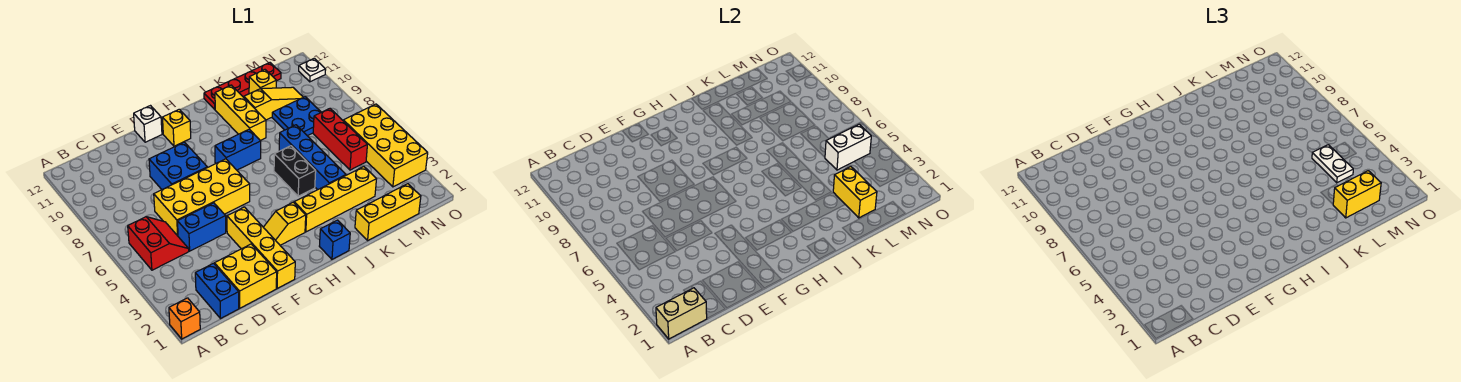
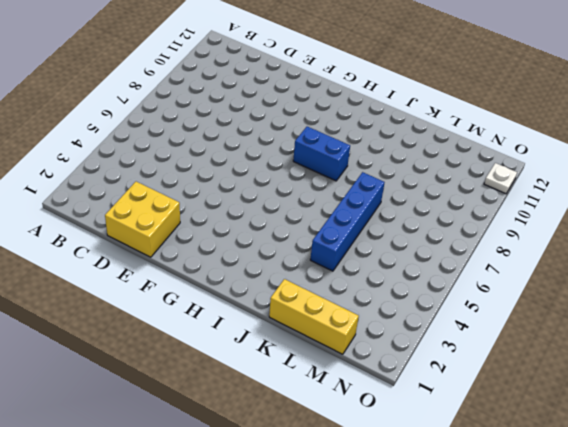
none -> orange 1x1 brick [169,298,200,339]
none -> red 2x2 slope [128,217,189,270]
none -> blue 1x2 brick [195,263,239,318]
none -> blue 1x2 brick [177,203,226,251]

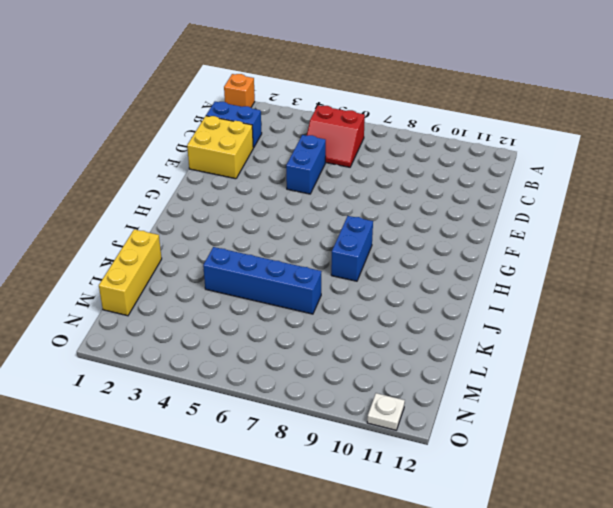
none -> yellow 2x4 brick [154,159,250,236]
none -> blue 2x2 brick [149,142,207,189]
none -> yellow 1x4 brick [227,207,295,289]
none -> white 1x1 brick [134,106,162,142]

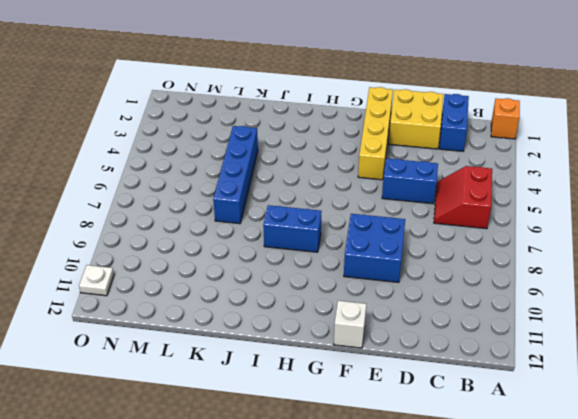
none -> yellow 2x4 brick [154,159,250,236]
none -> yellow 1x2 slope [263,202,306,245]
none -> yellow 1x1 brick [162,109,191,146]
none -> blue 1x1 brick [319,220,350,259]

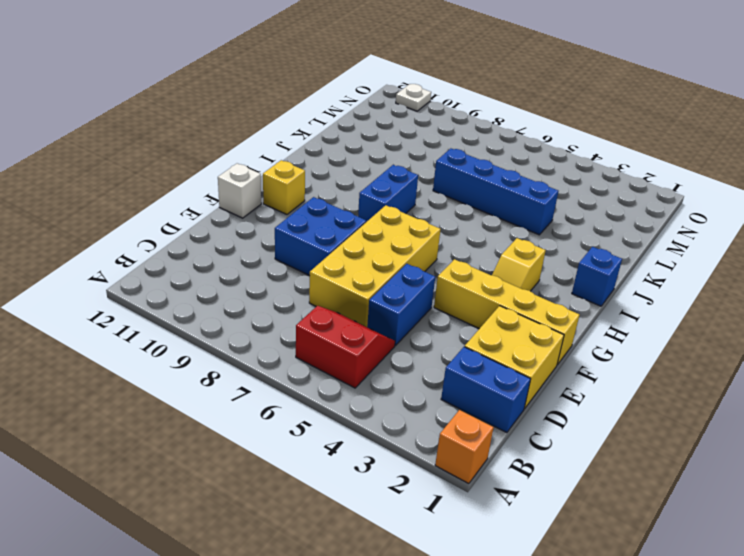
none -> yellow 1x4 brick [294,167,376,232]
none -> black 1x2 brick [274,146,316,196]
none -> yellow 1x3 brick [215,85,266,141]
none -> red 1x4 plate [204,63,281,109]

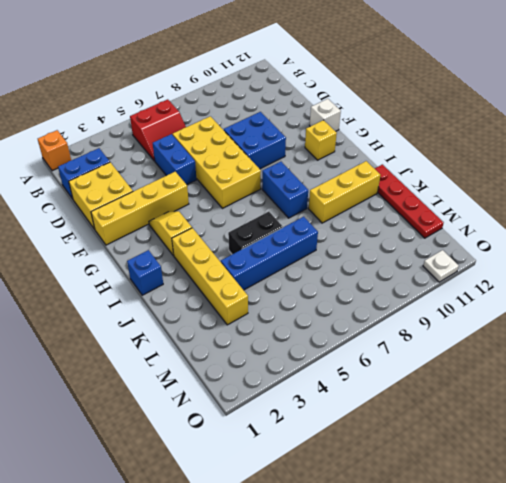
none -> yellow 1x3 brick [355,184,421,240]
none -> yellow 1x3 slope [244,87,303,120]
none -> blue 2x2 plate [272,97,321,136]
none -> yellow 1x1 brick [249,70,276,94]

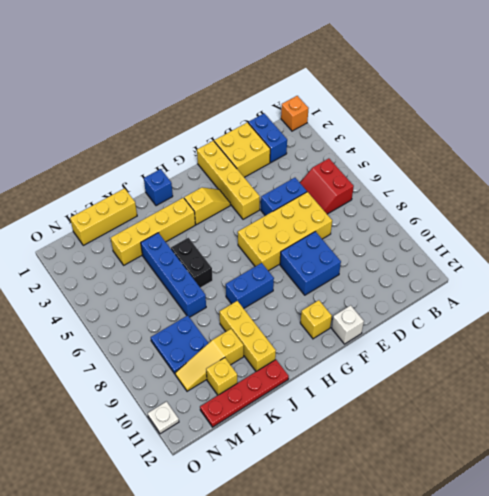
none -> red 1x3 brick [313,109,367,170]
none -> yellow 2x4 brick [343,104,428,187]
none -> tan 1x2 brick [656,288,707,339]
none -> yellow 1x2 brick [833,167,877,218]

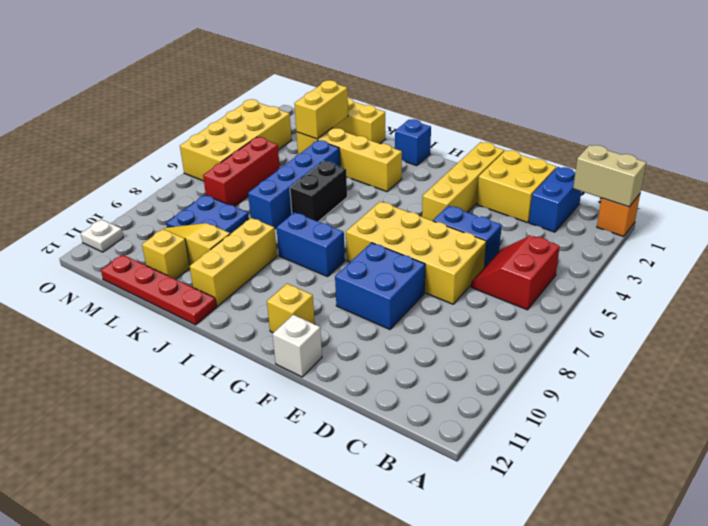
none -> yellow 1x2 slope [263,202,306,245]
none -> white 1x2 brick [825,124,871,170]
none -> yellow 1x2 brick [1333,171,1381,218]
none -> white 1x2 plate [1312,145,1353,183]

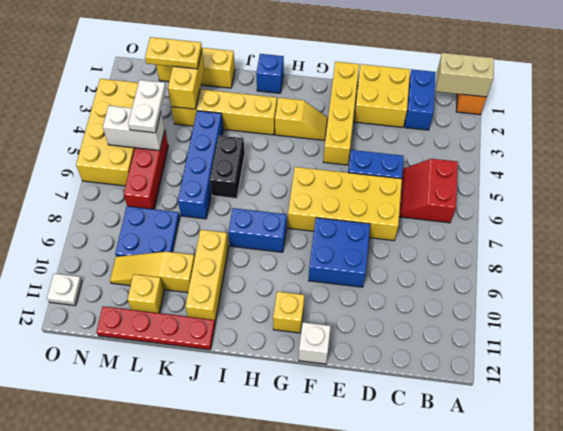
yellow 1x2 plate [145,37,202,69] -> yellow 1x2 brick [1333,171,1381,218]

